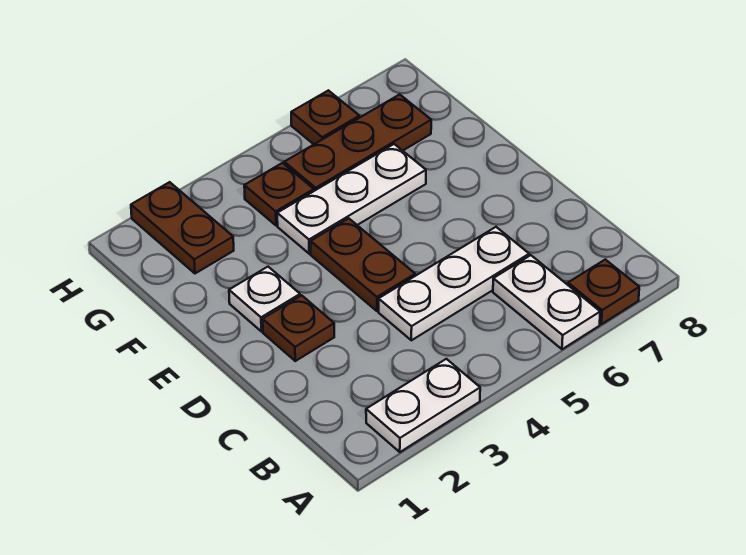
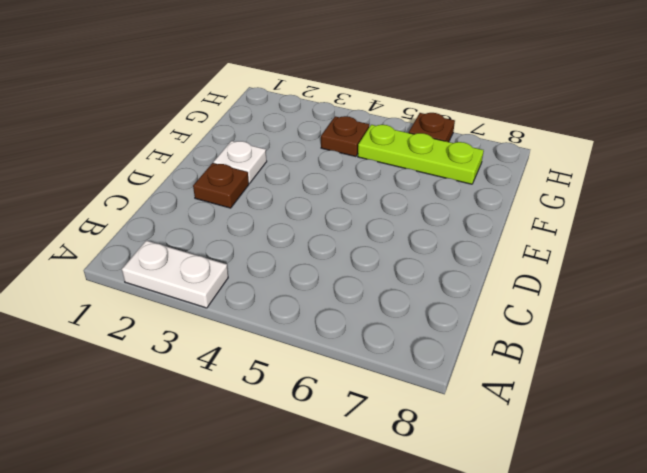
lime 1x3 plate [358,125,484,184] -> brown 1x3 plate [284,94,431,191]
none -> white 1x2 plate [493,255,600,349]
none -> brown 1x1 plate [568,260,639,324]
none -> white 1x3 plate [379,227,529,340]

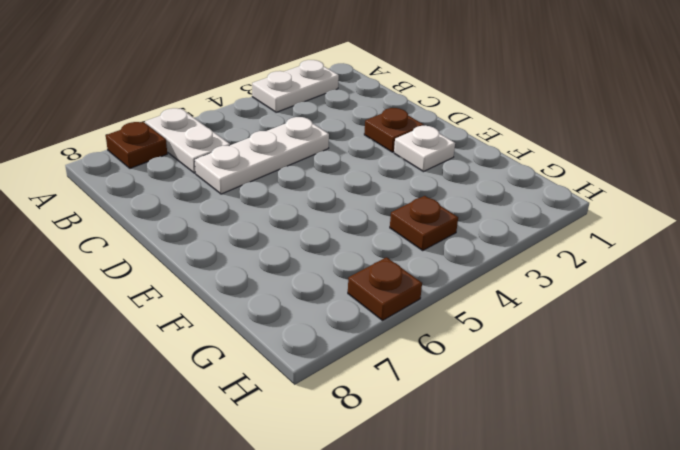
none -> brown 1x2 plate [311,218,415,311]
none -> white 1x3 plate [277,144,426,254]
none -> brown 1x2 plate [131,182,234,273]

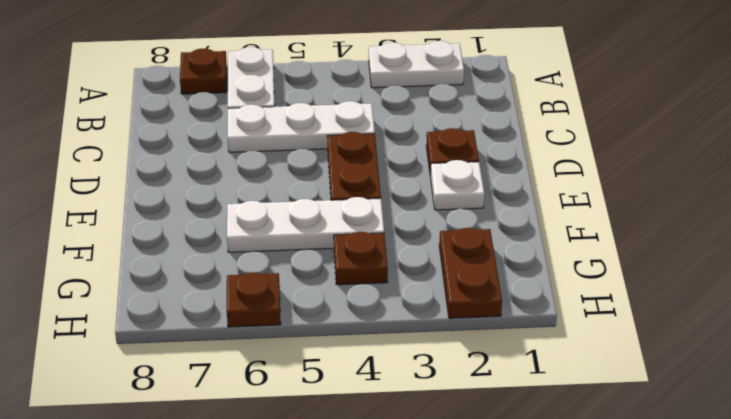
none -> brown 1x3 plate [284,94,431,191]

